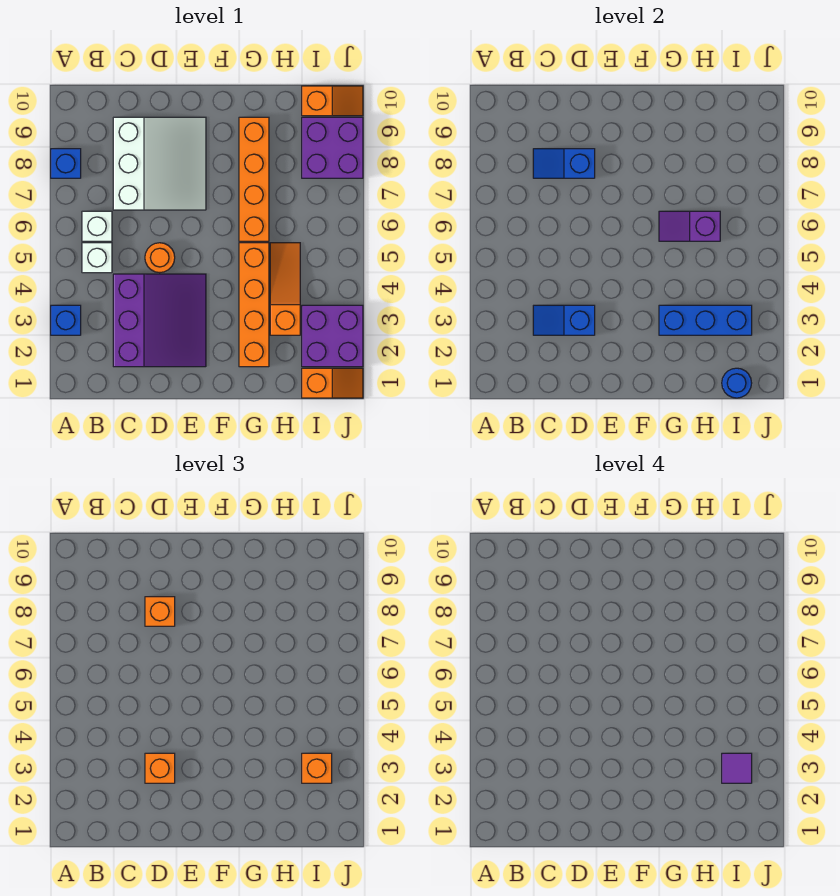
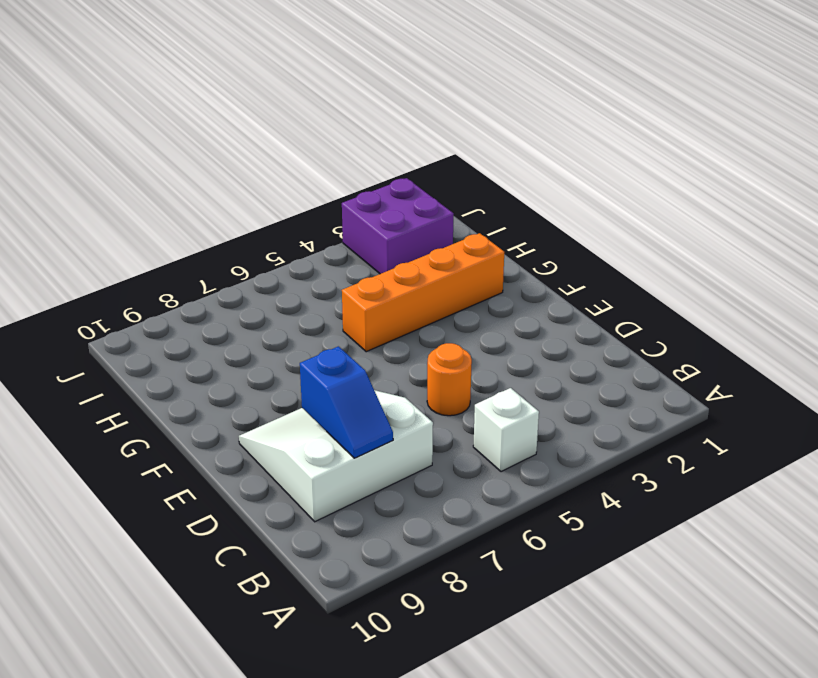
none -> blue 1x1 brick [51,305,81,335]
none -> blue 1x1 brick [51,149,81,178]
none -> white 1x1 brick [82,211,112,241]

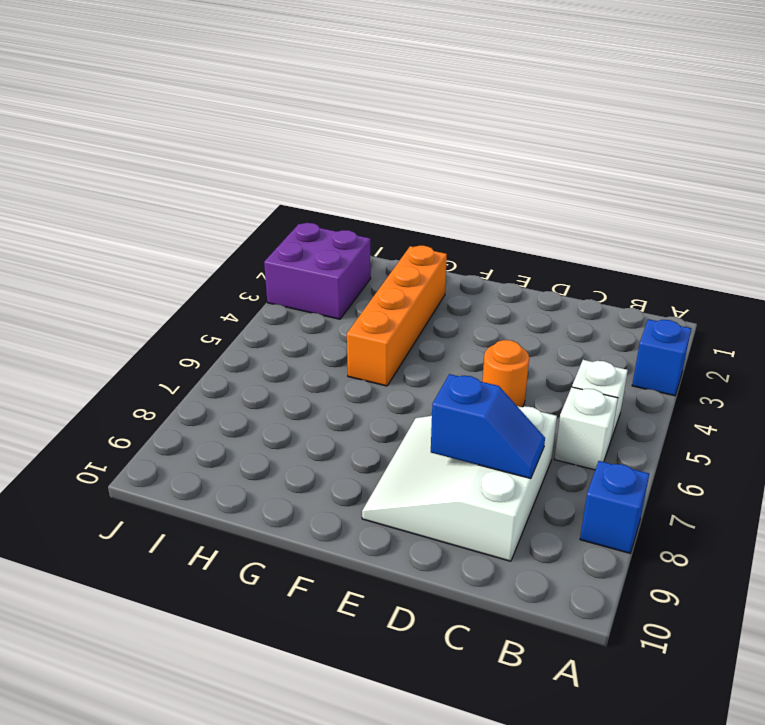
none -> purple 3x3 slope [113,274,206,367]
none -> orange 1x4 brick [239,117,269,241]
none -> orange 1x3 slope [270,243,300,335]

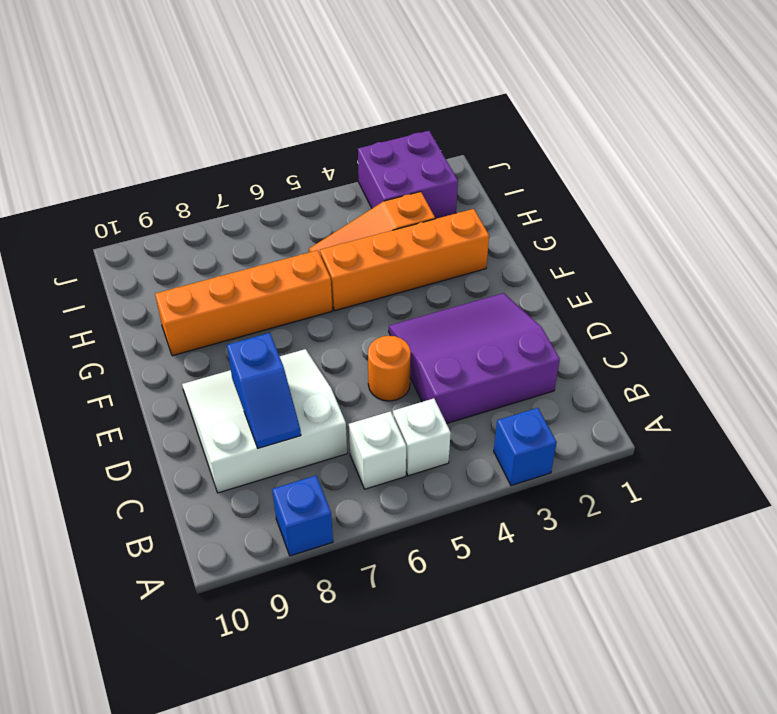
none -> orange 1x2 slope [302,368,363,398]
none -> purple 2x2 brick [302,117,363,178]
none -> orange 1x2 slope [302,86,363,116]

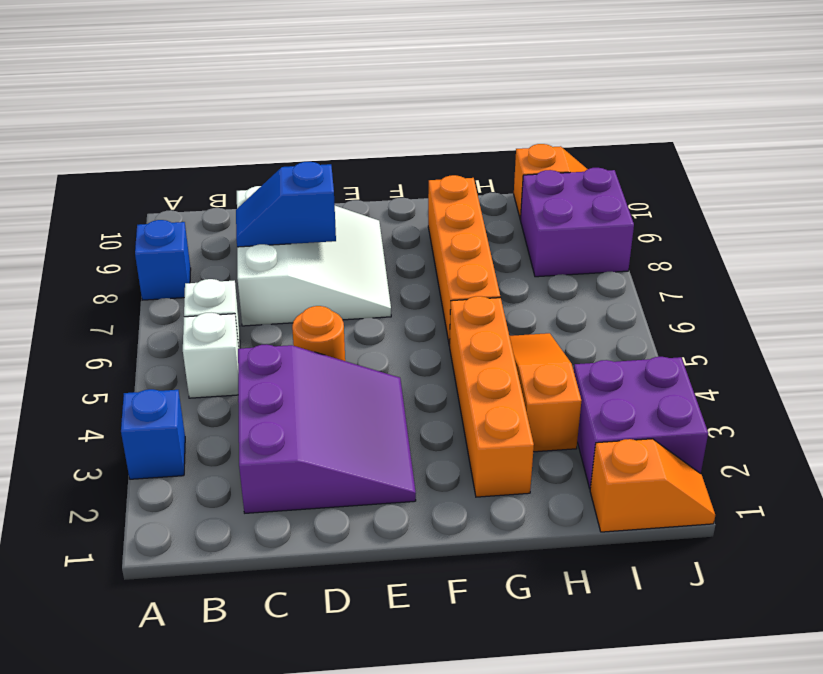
none -> blue 1x2 slope [533,305,595,335]
none -> blue 1x3 brick [659,305,752,335]
none -> purple 1x2 slope [659,211,720,241]

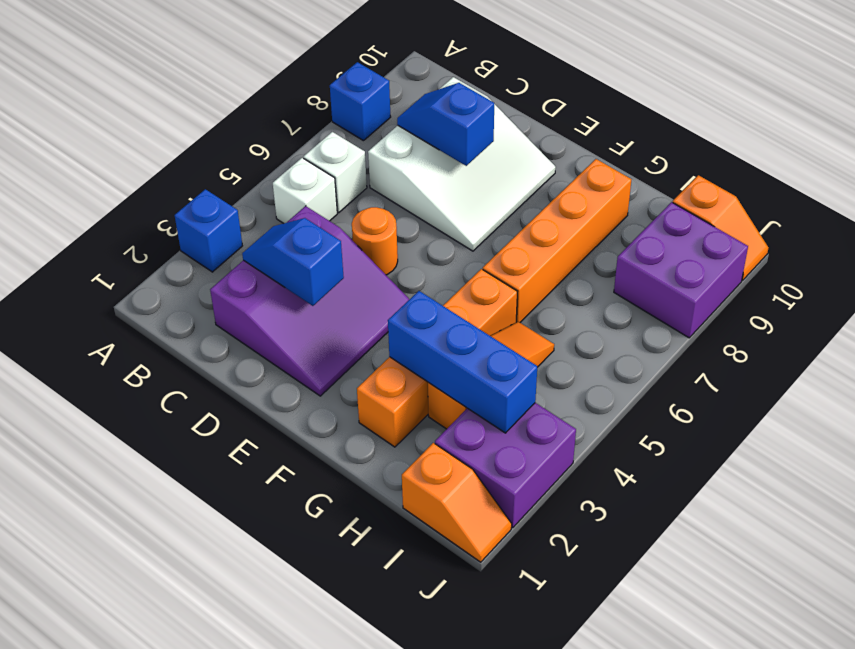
none -> purple 1x2 slope [659,211,720,241]
none -> blue 1x1 round brick [722,368,752,398]
none -> orange 1x1 brick [145,753,175,783]

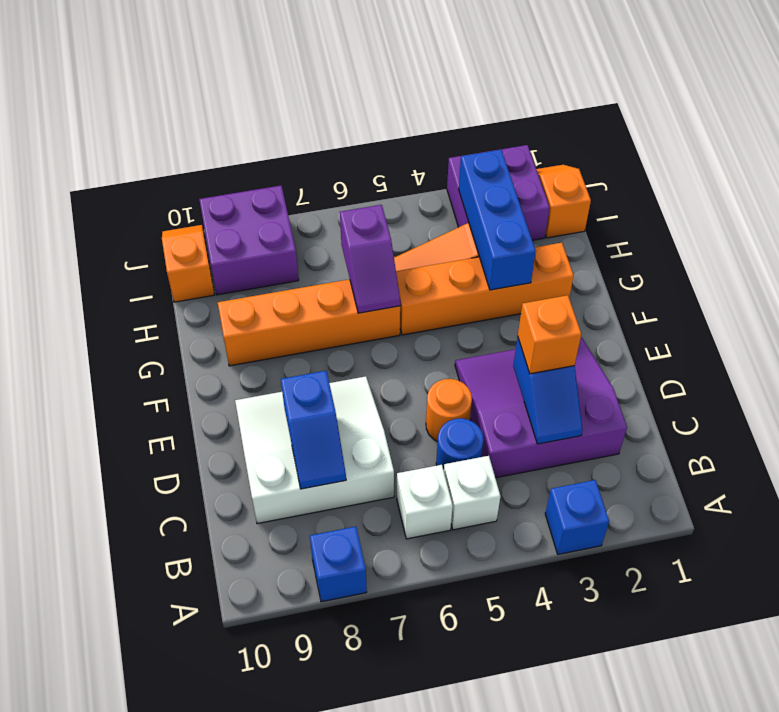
blue 1x1 round brick [436,418,483,470] -> blue 1x1 round brick moved to [722,368,752,398]
none -> orange 1x1 brick [145,597,175,626]
none -> orange 1x1 brick [302,753,332,783]
none -> purple 1x1 tile [722,753,752,783]

